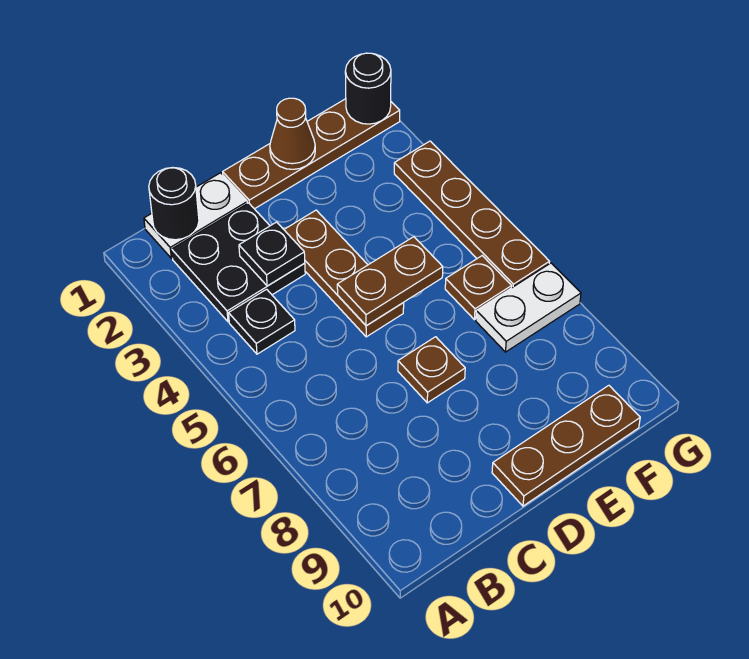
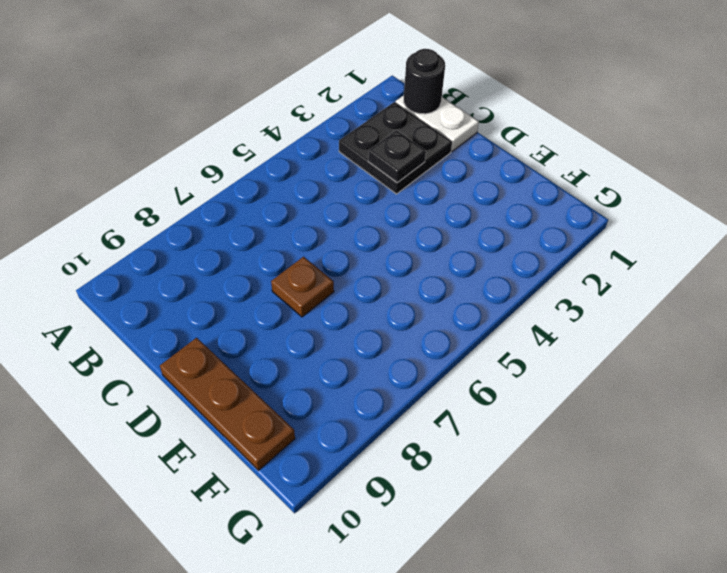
none -> black 1x1 plate [229,289,295,354]
none -> brown 1x4 plate [223,99,400,209]
none -> brown 1x3 plate [284,210,404,337]

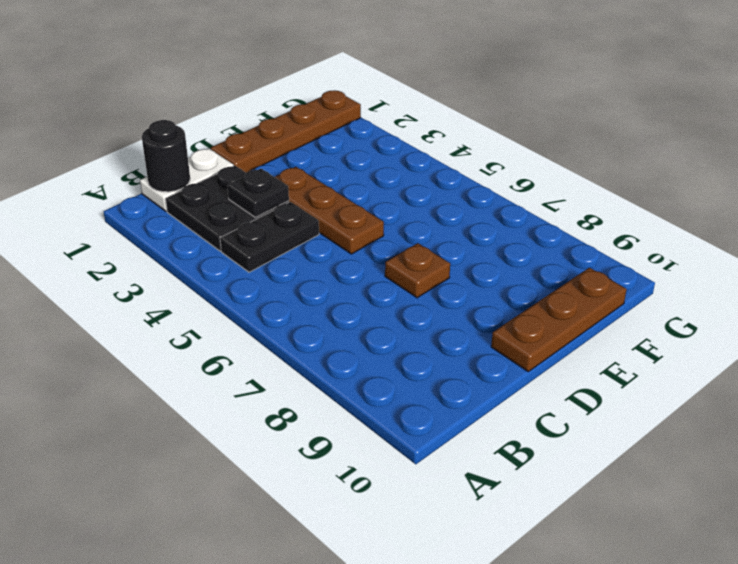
black 1x2 plate [220,202,319,272] -> black 1x1 plate [229,289,295,354]
none -> brown 1x1 plate [445,256,512,320]
none -> white 1x2 plate [476,263,581,352]
none -> brown 1x4 plate [394,141,549,288]

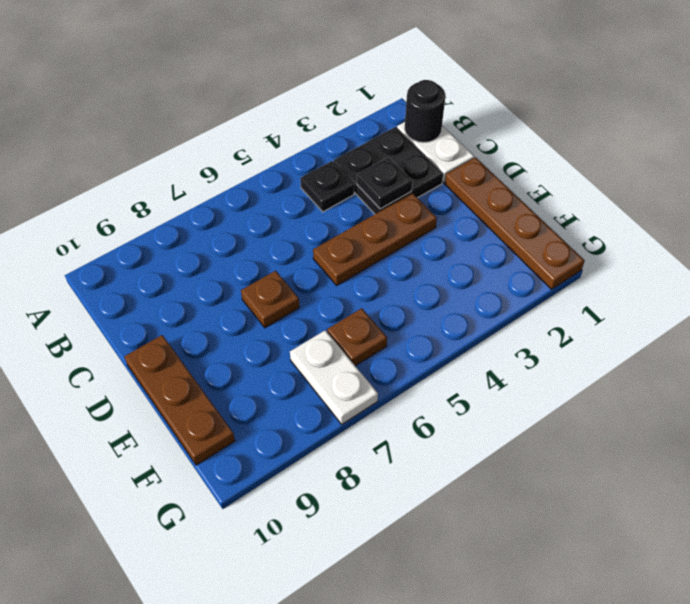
none -> brown 1x4 plate [394,141,549,288]
none -> brown 1x2 plate [337,237,443,326]
none -> brown 1x1 cone [270,98,315,169]

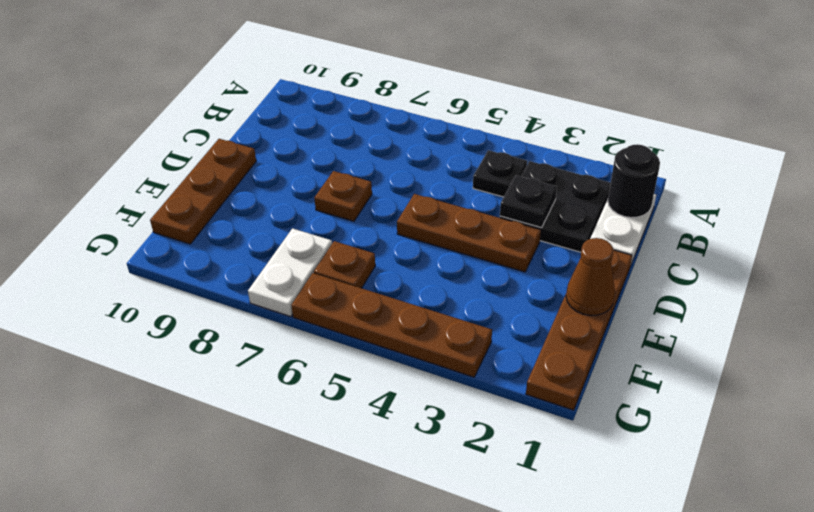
none -> brown 1x2 plate [337,237,443,326]
none -> black 1x1 round brick [345,53,391,124]

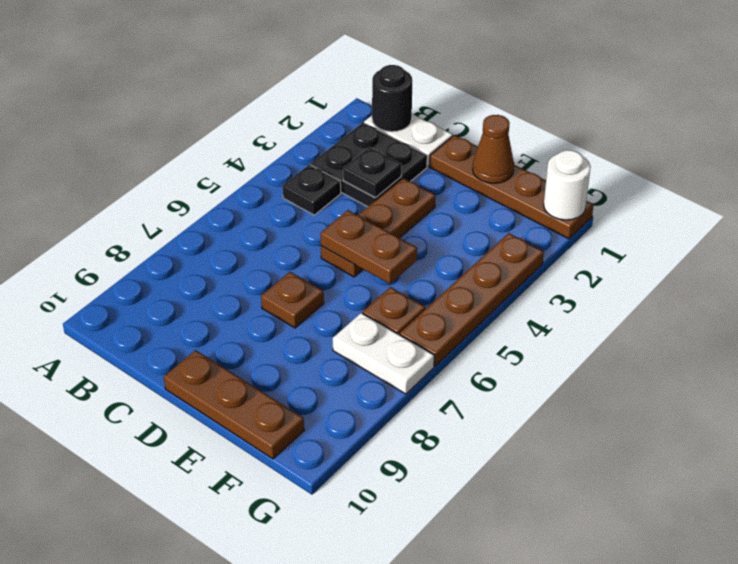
white 1x1 round brick [544,150,591,220] -> black 1x1 round brick [345,53,391,124]

